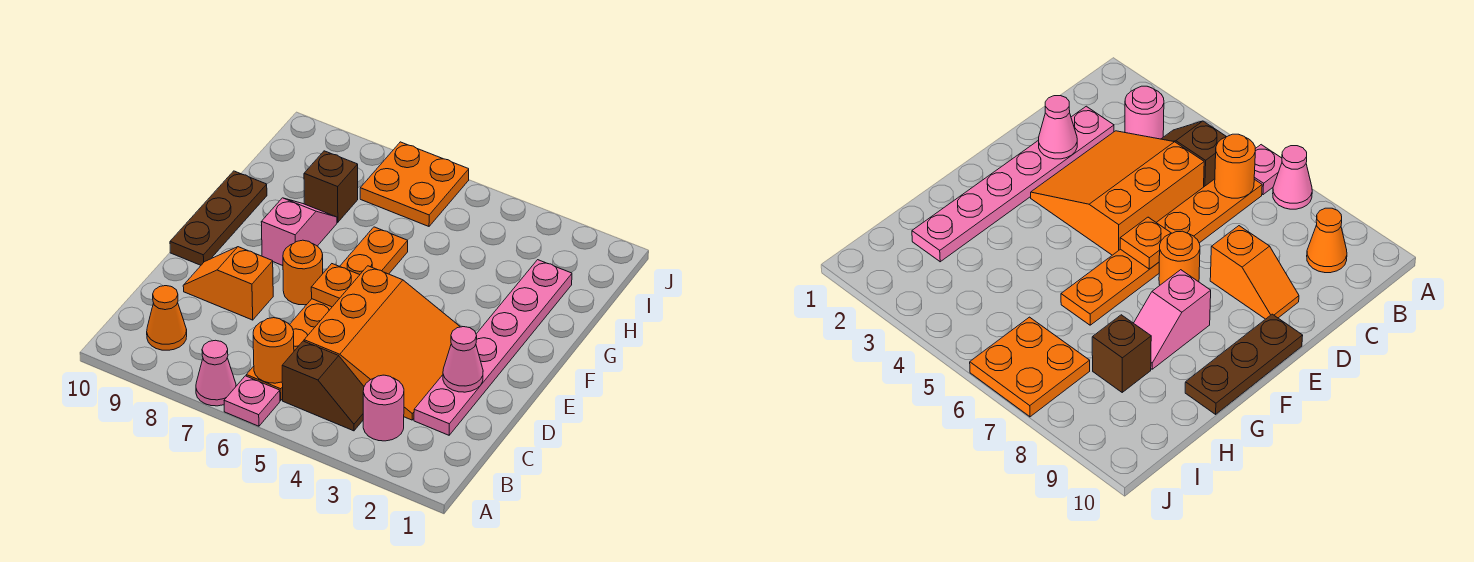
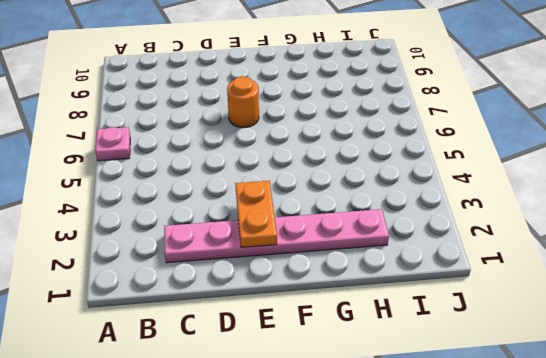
orange 1x2 plate [235,181,277,247] -> none
none -> pink 1x1 cone [196,340,236,406]
none -> pink 1x1 round brick [363,375,404,441]
none -> brown 1x2 slope [282,341,364,431]

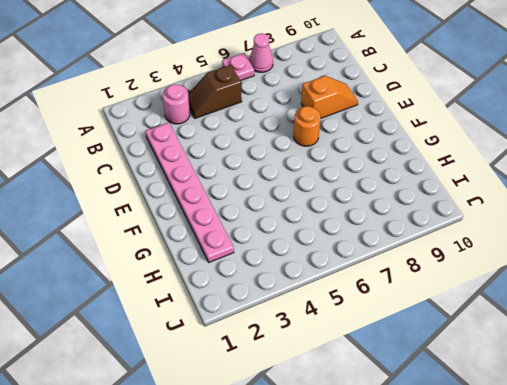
none -> orange 1x6 plate [246,227,408,400]
none -> orange 1x1 cone [147,286,187,350]
none -> orange 3x3 slope [304,266,460,420]

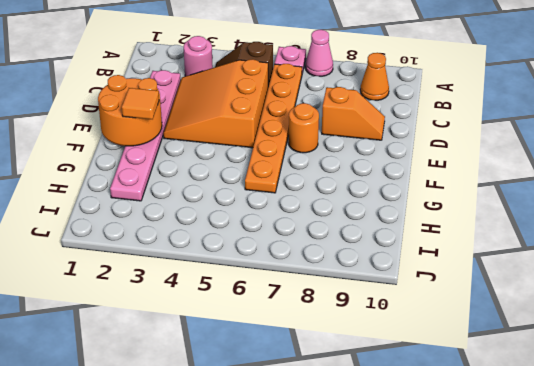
orange 2x2 round brick [98,75,162,146] -> none
orange 1x1 tile [122,88,159,119] -> none
none -> brown 1x3 plate [170,171,267,265]
none -> pink 1x2 slope [261,198,337,266]
none -> brown 1x1 brick [304,151,358,222]

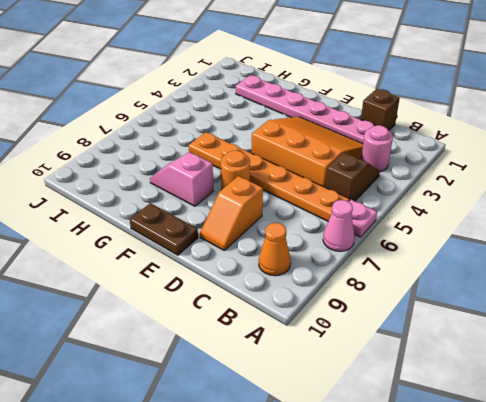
brown 1x1 brick [361,89,400,131] -> brown 1x1 brick moved to [304,151,358,222]
brown 1x2 plate [130,203,198,255] -> brown 1x3 plate [170,171,267,265]
none -> orange 2x2 plate [360,142,469,226]
none -> orange 1x1 round brick [253,318,294,383]
none -> pink 1x1 cone [443,327,483,392]

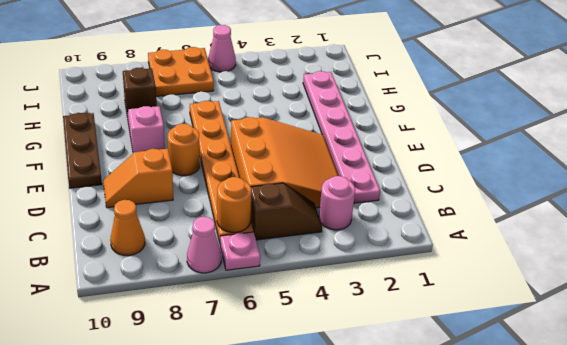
pink 1x1 cone [208,25,236,72] -> pink 1x1 cone moved to [443,327,483,392]
none -> orange 1x1 plate [311,264,359,307]

